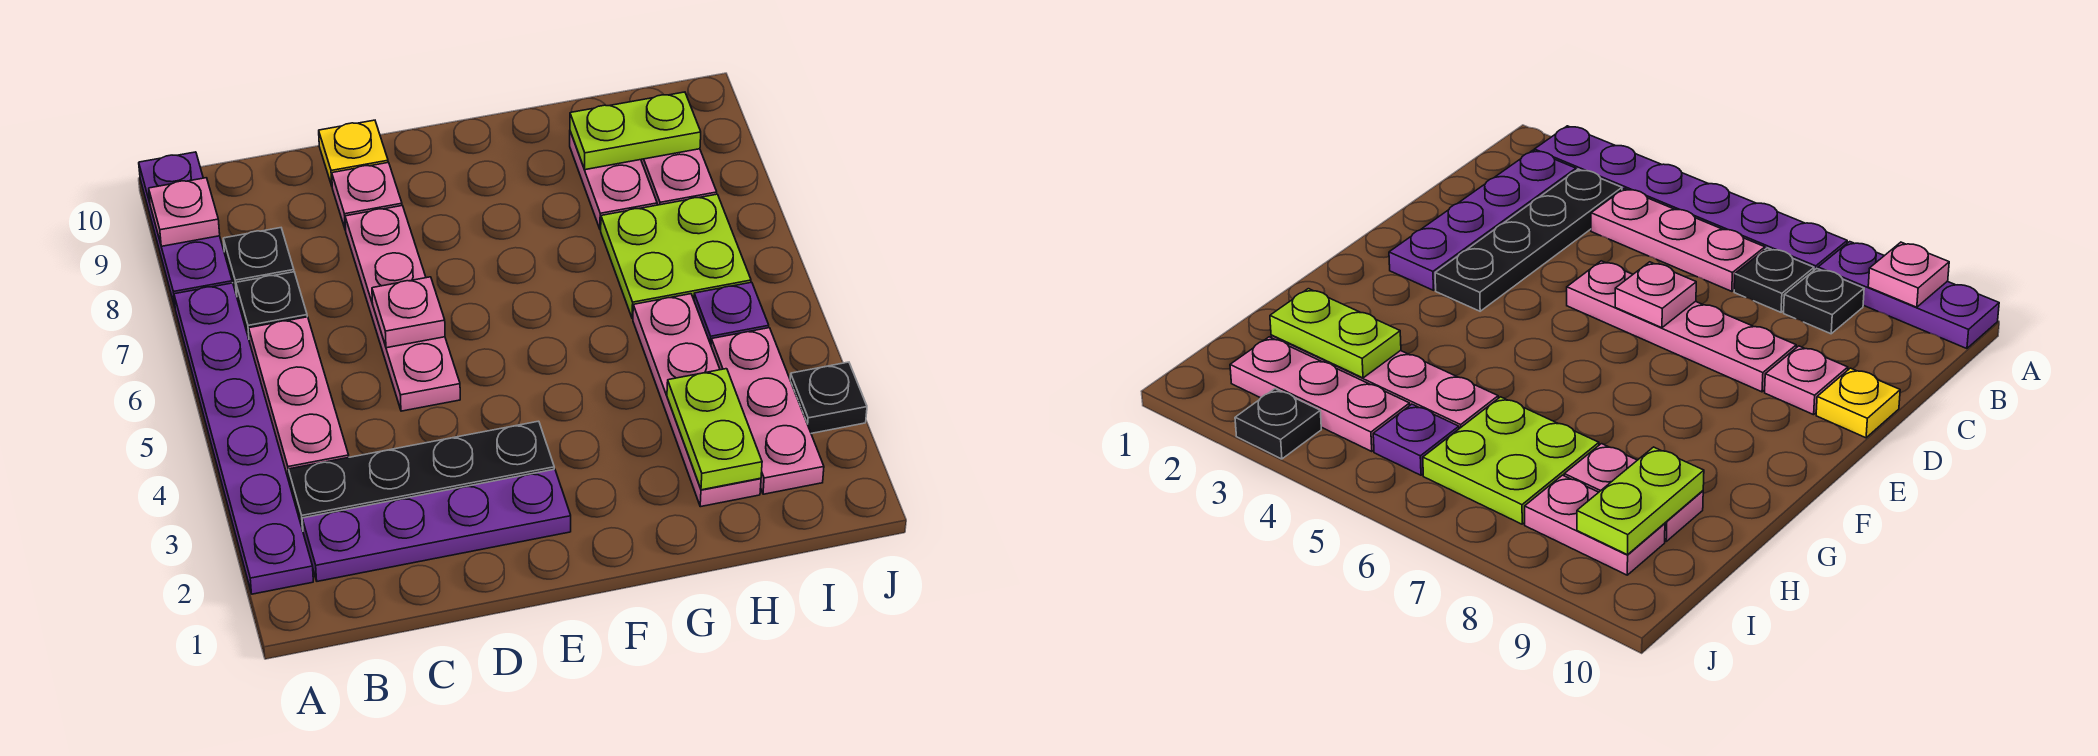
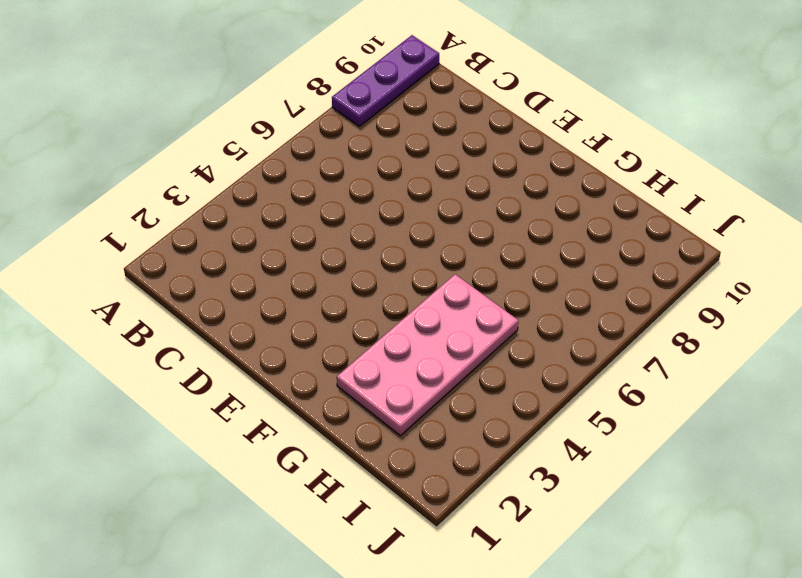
pink 2x4 plate [337,274,518,436] -> pink 1x4 plate [633,294,761,507]
none -> purple 1x6 plate [174,283,313,594]
none -> purple 1x4 plate [302,469,571,581]
none -> black 1x4 plate [289,421,554,530]

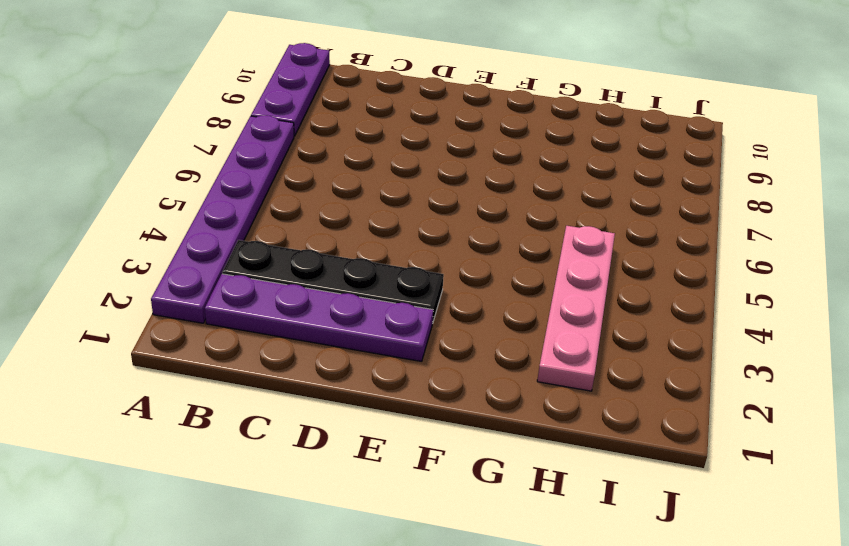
none -> pink 1x3 plate [249,317,349,480]
none -> black 1x1 plate [236,272,307,342]
none -> black 1x1 plate [223,228,294,296]

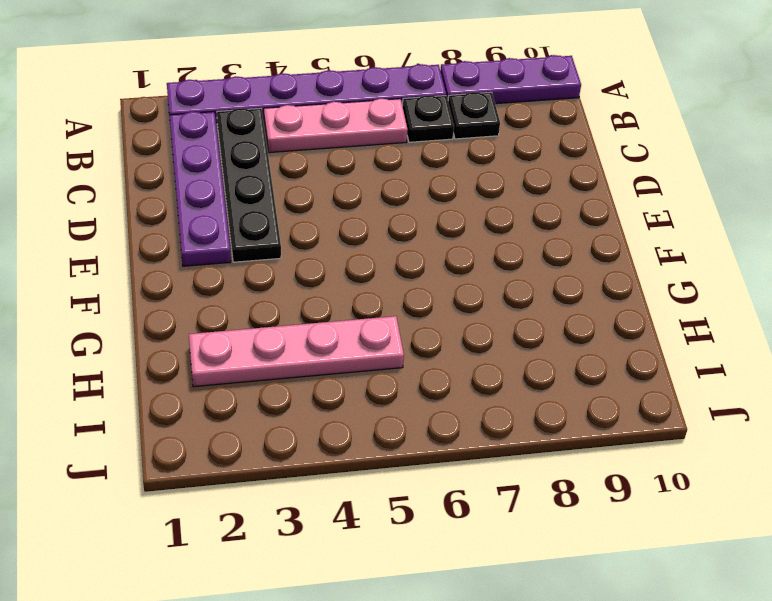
none -> pink 1x4 plate [345,206,460,411]
none -> pink 1x1 plate [332,162,402,230]
none -> yellow 1x1 plate [319,120,388,186]

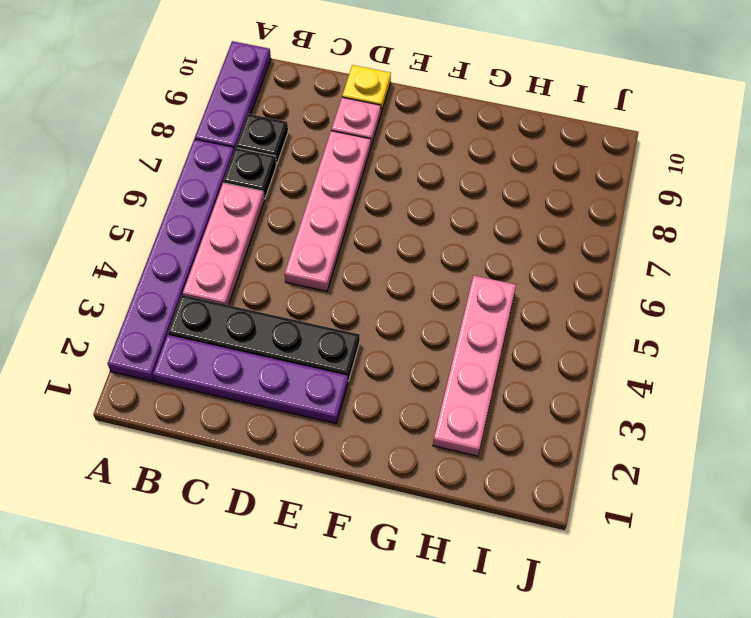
none -> lime 2x2 plate [601,194,751,319]
none -> pink 1x2 plate [570,132,657,230]
none -> pink 1x3 plate [711,328,824,494]

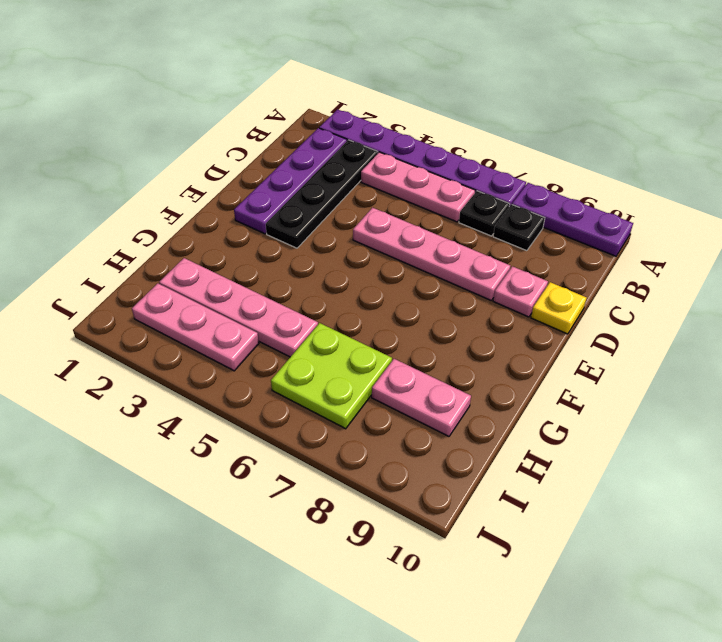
none -> purple 1x1 plate [694,282,769,344]
none -> pink 1x2 plate [641,149,717,205]
none -> black 1x1 plate [790,362,867,433]

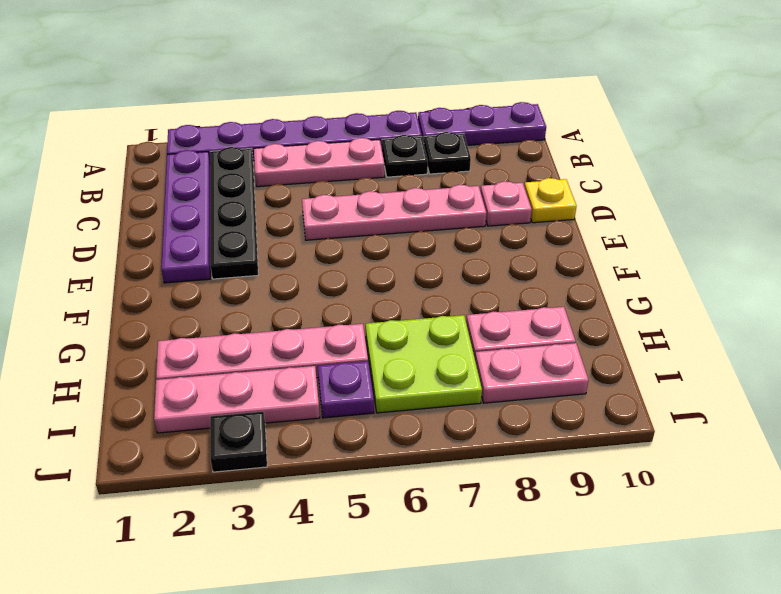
none -> pink 1x1 plate [149,178,220,246]
none -> pink 1x1 plate [372,277,445,348]
none -> lime 1x2 plate [667,369,762,490]

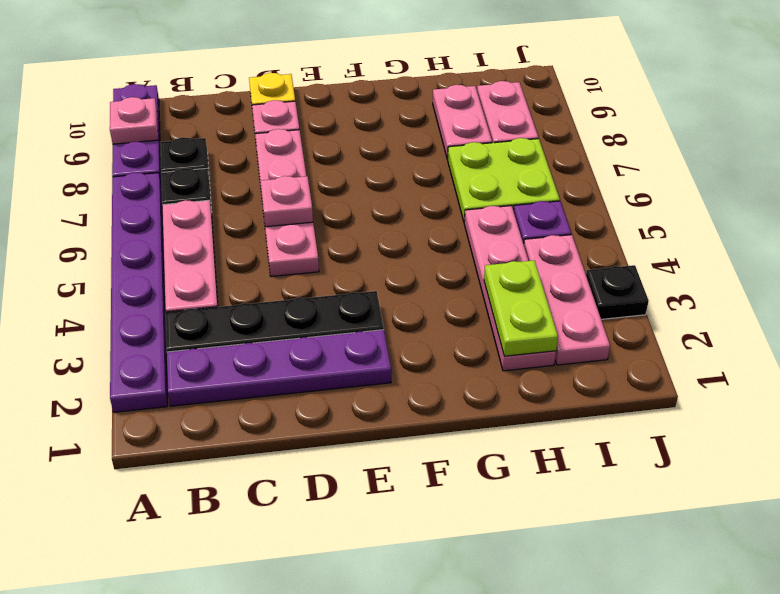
none -> lime 1x2 plate [570,92,701,170]

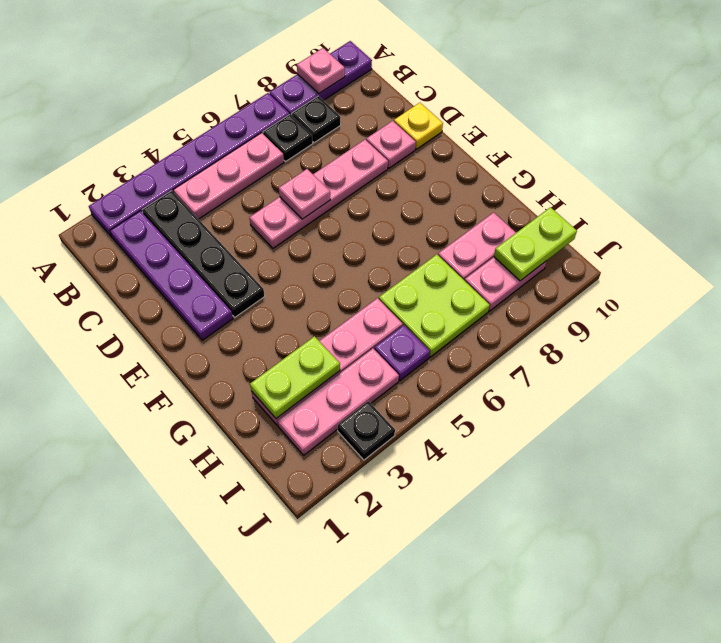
lime 1x2 plate [494,207,577,281] -> lime 1x2 plate turned to [570,92,701,170]

